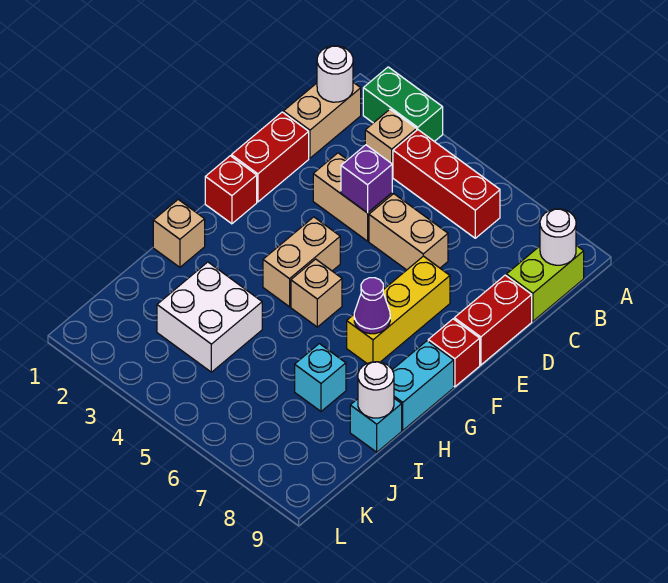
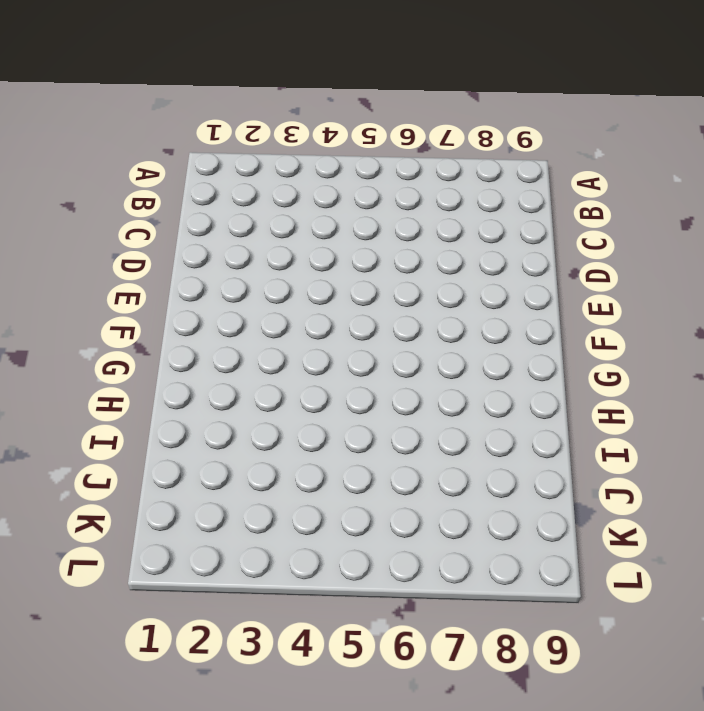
none -> green 1x2 brick [363,67,443,142]
none -> tan 1x2 brick [283,82,361,158]
none -> tan 1x1 brick [365,109,417,177]

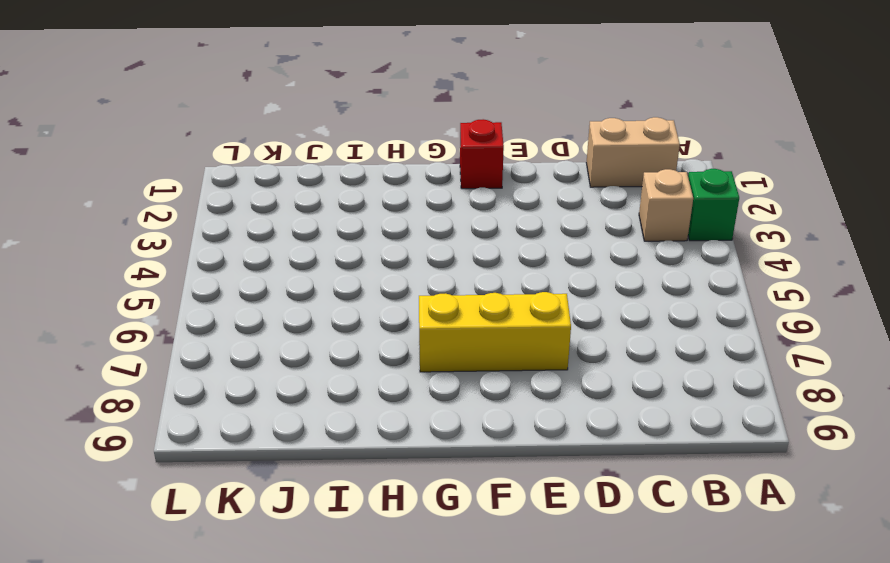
green 1x1 brick [688,169,739,241] -> green 1x2 brick [363,67,443,142]
none -> red 1x3 brick [393,130,500,238]
none -> lime 1x2 brick [506,246,584,321]
none -> red 1x2 brick [231,112,309,202]

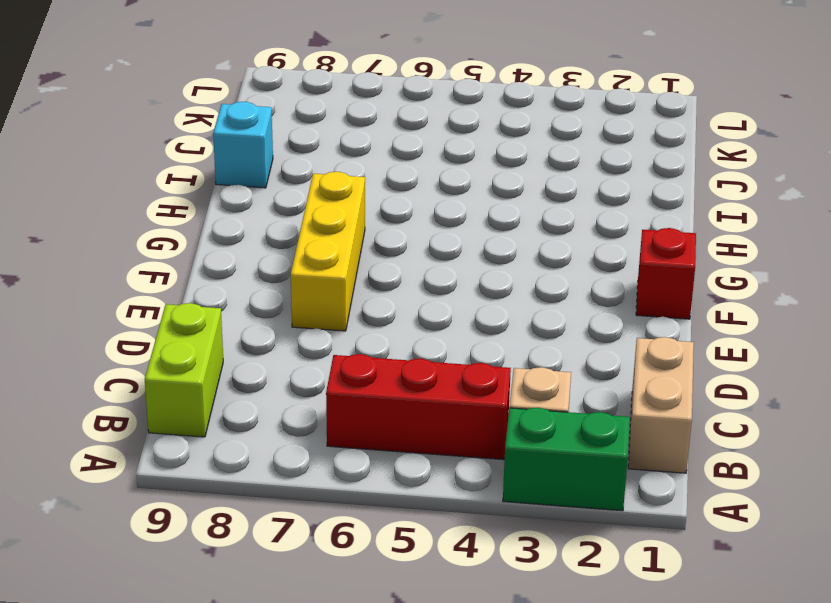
none -> red 1x2 brick [231,112,309,202]
none -> tan 1x2 brick [313,153,392,241]
none -> tan 1x2 brick [369,194,448,270]

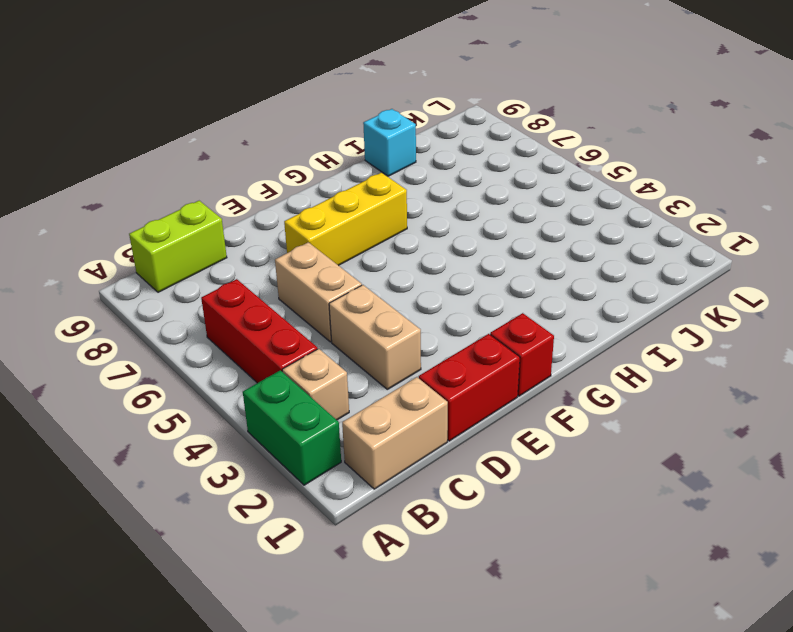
none -> red 1x2 brick [454,275,532,365]
none -> tan 1x2 brick [263,217,340,307]
none -> red 1x1 brick [428,319,480,387]

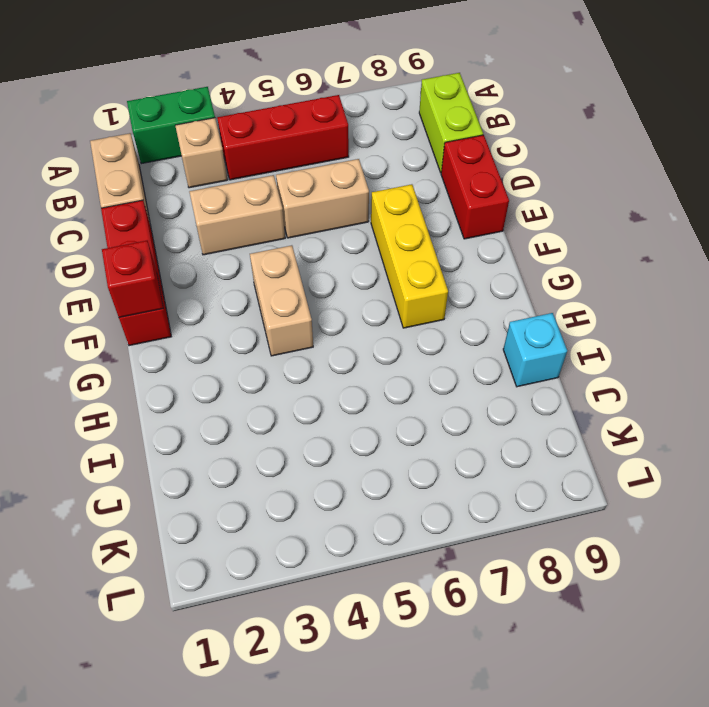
red 1x1 brick [102,241,163,318] -> red 1x1 brick moved to [428,319,480,387]
none -> tan 1x1 brick [291,259,342,327]
none -> cyan 1x2 brick [393,341,454,430]
none -> tan 1x1 brick [153,200,205,267]

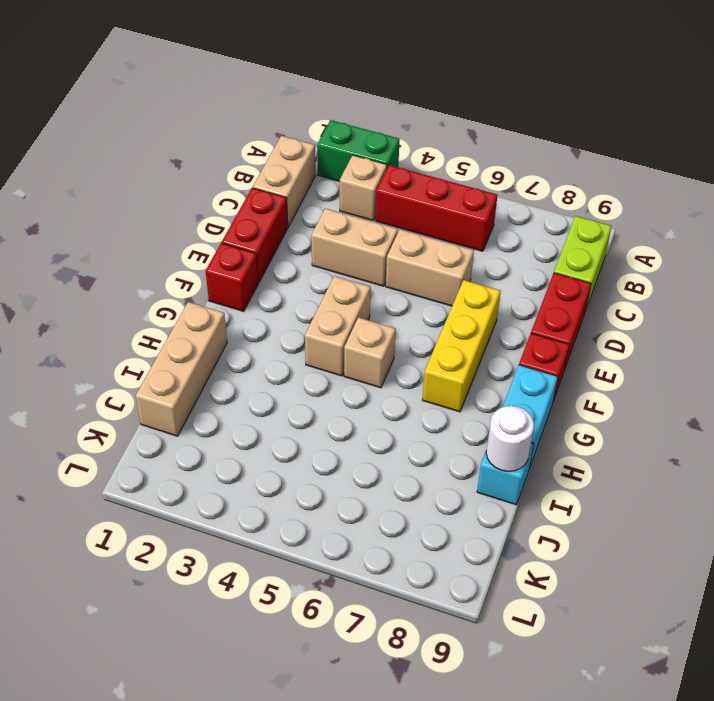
tan 1x3 brick [136,302,227,436] -> tan 1x1 brick [153,200,205,267]
none -> white 2x2 brick [157,262,262,372]
none -> cyan 1x1 brick [295,344,346,411]
none -> white 1x1 round brick [317,46,353,102]

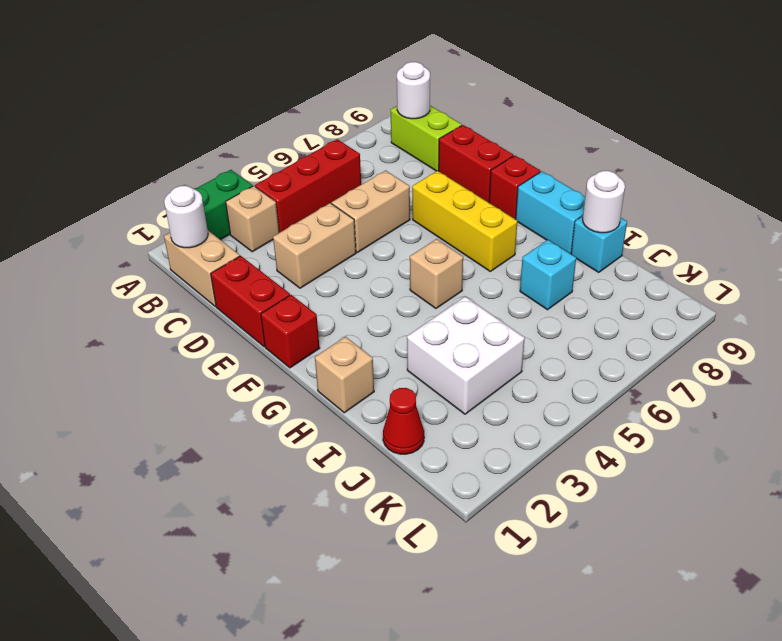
red 1x1 cone [383,388,424,454] -> none
none -> tan 1x2 brick [263,217,340,307]
none -> purple 1x1 brick [341,145,392,213]
none -> purple 1x1 cone [354,278,390,334]

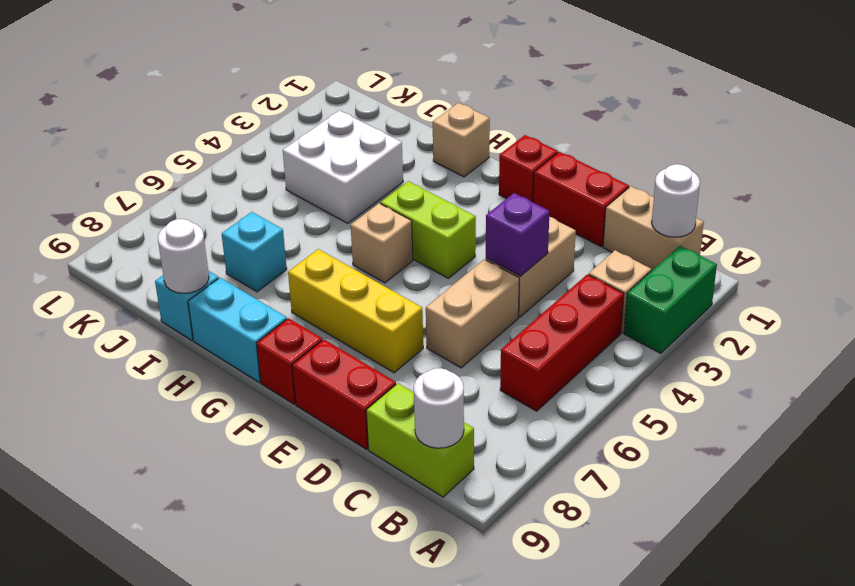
lime 1x2 brick [381,181,476,278] -> tan 1x2 brick [263,217,340,307]
none -> purple 1x1 cone [354,278,390,334]

